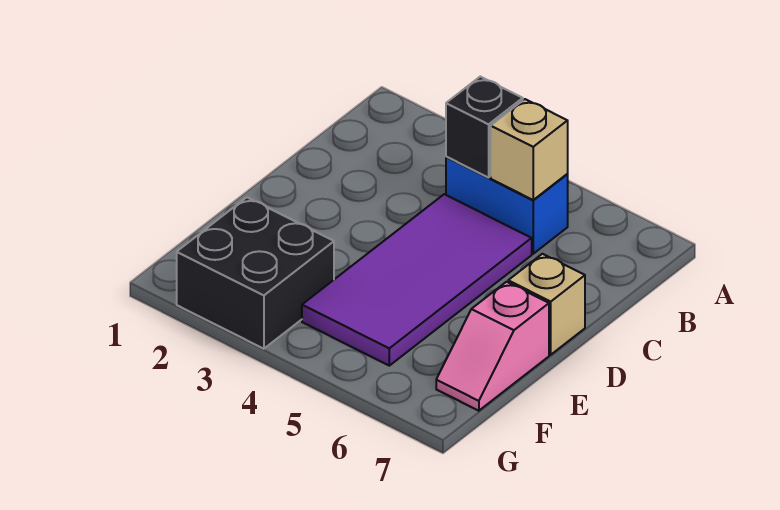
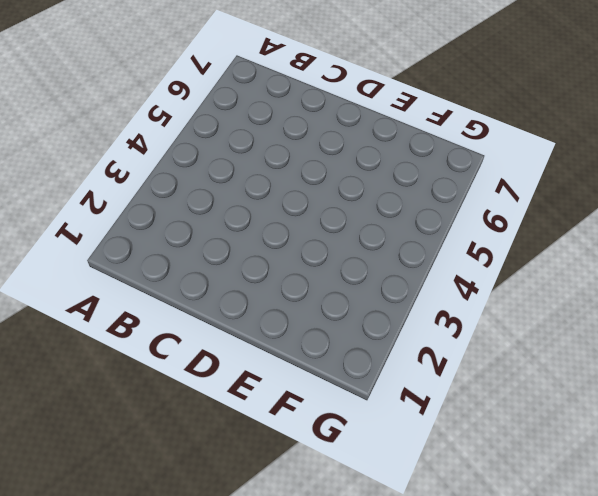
none -> blue 1x2 brick [446,157,568,254]
none -> purple 2x4 tile [302,194,532,366]

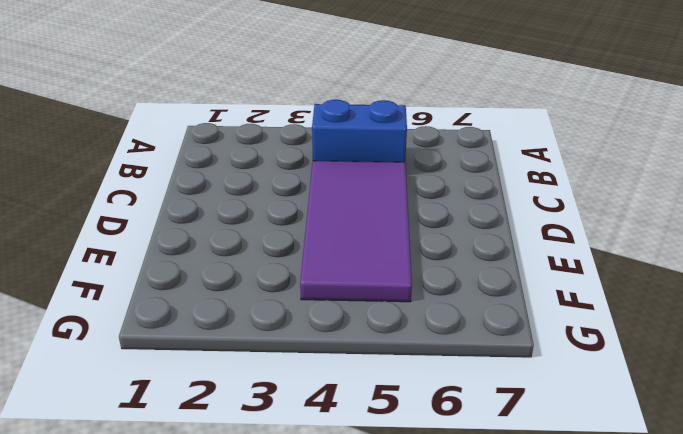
none -> tan 1x1 brick [508,254,585,355]
none -> pink 1x2 slope [436,282,549,411]

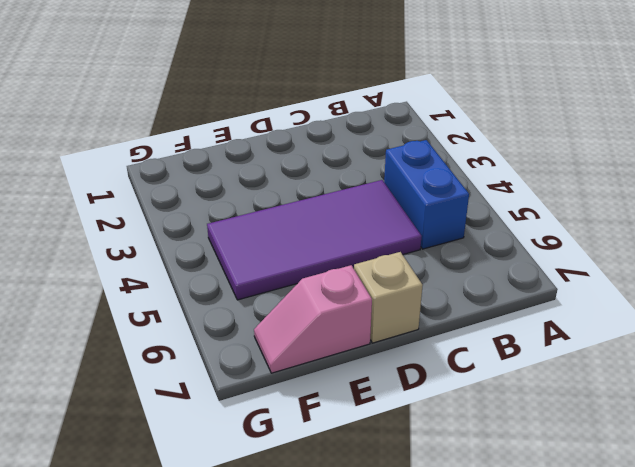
none -> black 2x2 brick [177,197,334,349]
none -> black 1x1 brick [446,77,523,178]

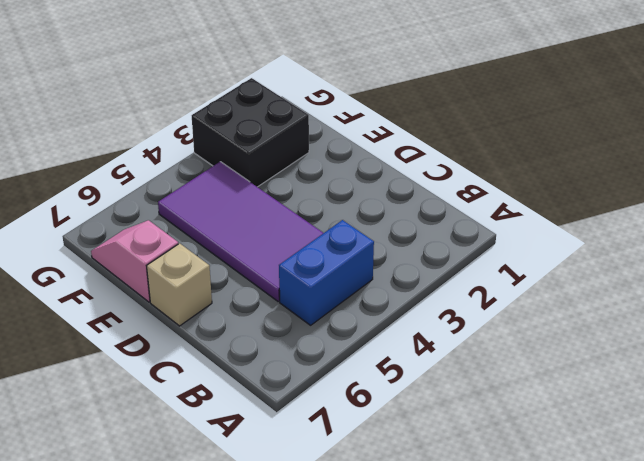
none -> black 1x1 brick [446,77,523,178]
none -> tan 1x1 brick [491,99,568,200]

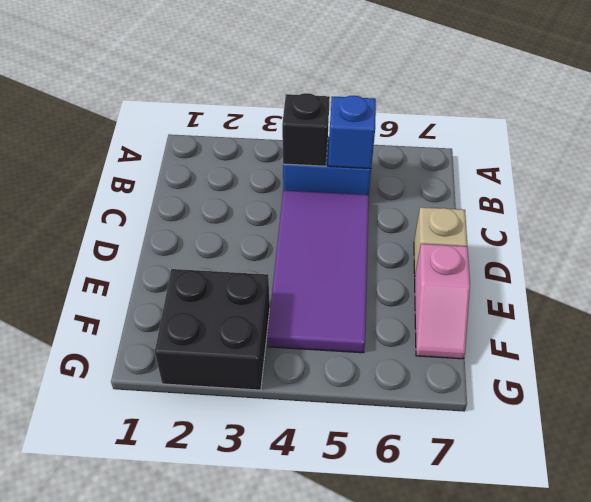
blue 1x1 brick [328,96,376,169] -> tan 1x1 brick [491,99,568,200]

